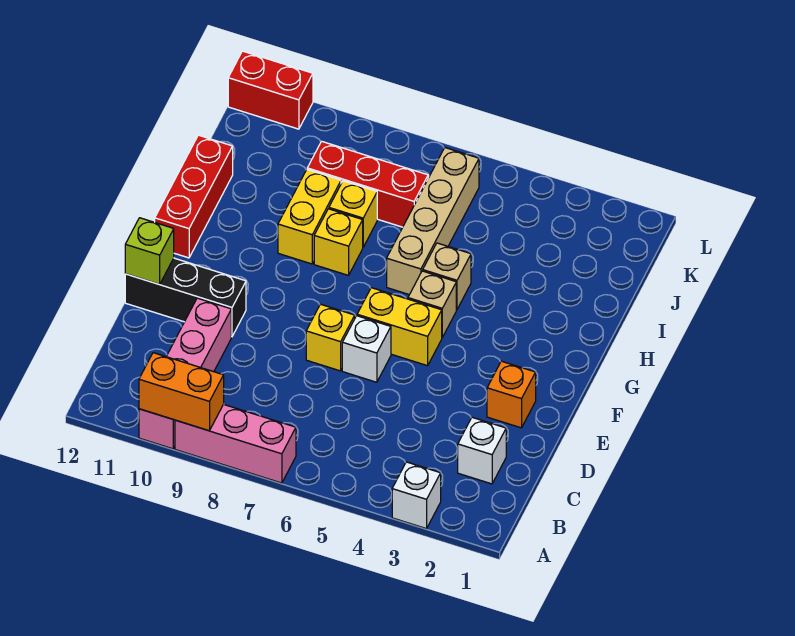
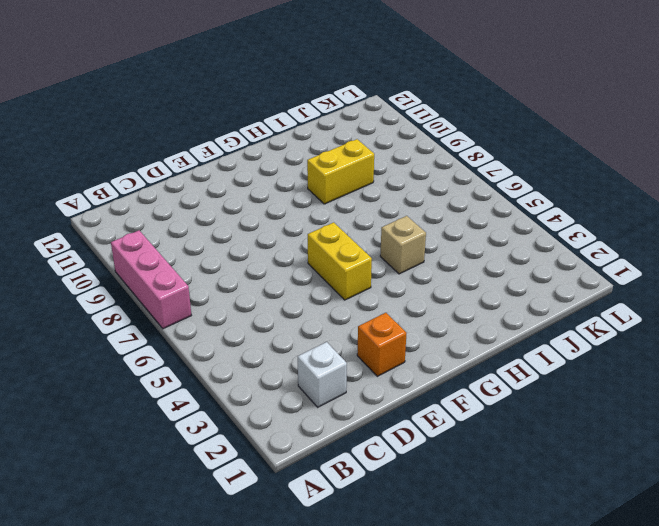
none -> white 1x1 brick [392,462,441,529]
none -> pink 1x4 brick [139,298,231,449]
none -> white 1x1 brick [342,316,391,382]

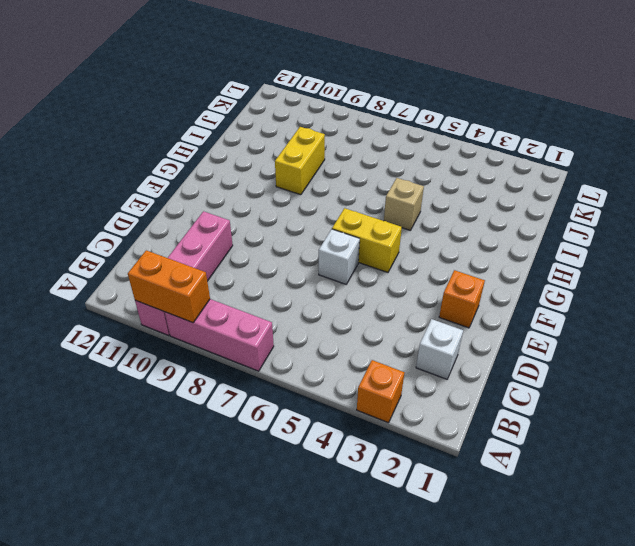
orange 1x1 brick [357,360,404,423] -> white 1x1 brick [392,462,441,529]
none -> yellow 1x1 brick [306,304,355,371]
none -> black 1x3 brick [125,258,246,337]
none -> tan 1x1 brick [408,271,456,337]

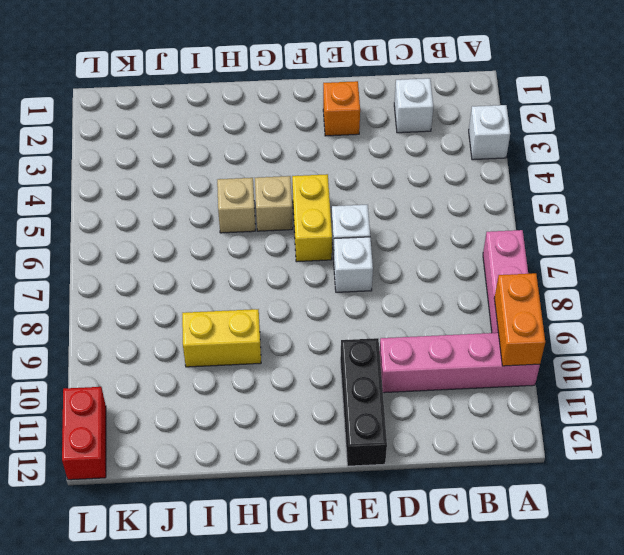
white 1x1 brick [333,237,373,292] -> yellow 1x1 brick [306,304,355,371]
none -> red 1x3 brick [155,135,233,258]
none -> tan 1x4 brick [387,148,479,295]
none -> yellow 1x1 brick [314,209,363,275]

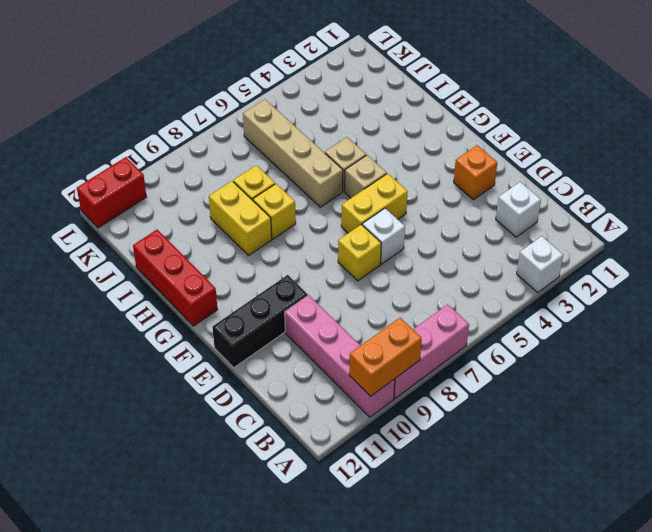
none -> red 1x3 brick [307,141,428,227]
none -> lime 1x1 brick [125,218,174,284]

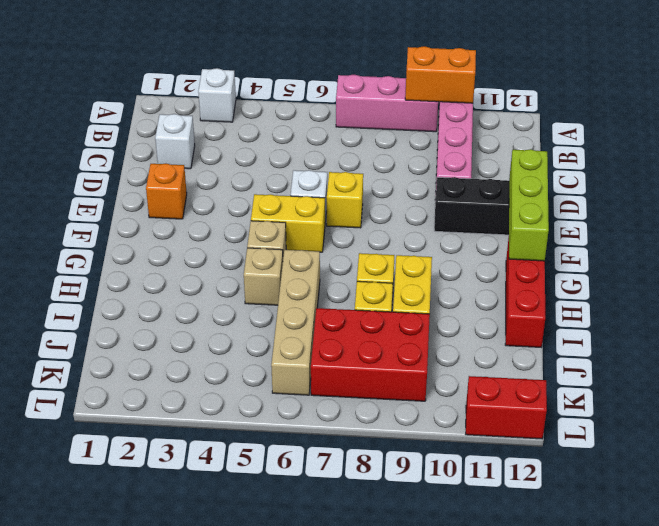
lime 1x3 brick [509,149,549,261] -> lime 1x1 brick [125,218,174,284]
red 2x3 brick [311,308,430,401] -> red 1x3 brick [307,141,428,227]

